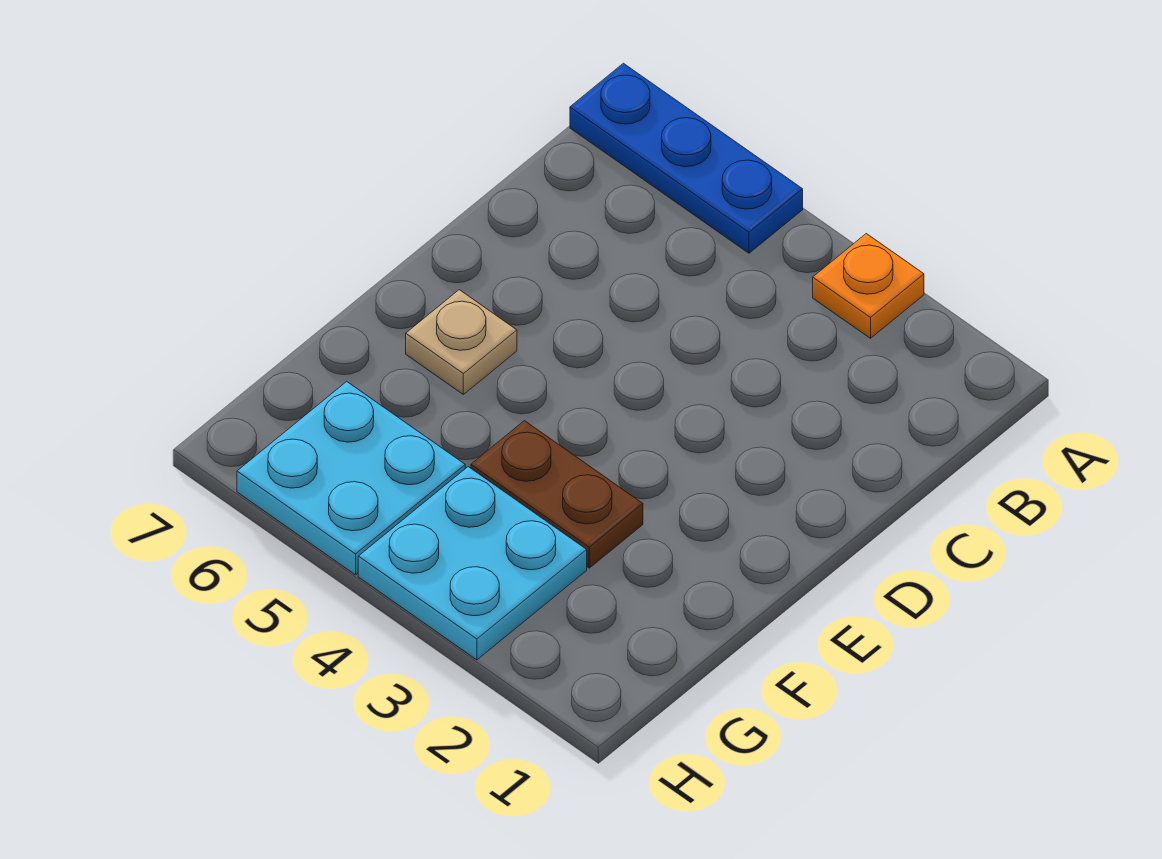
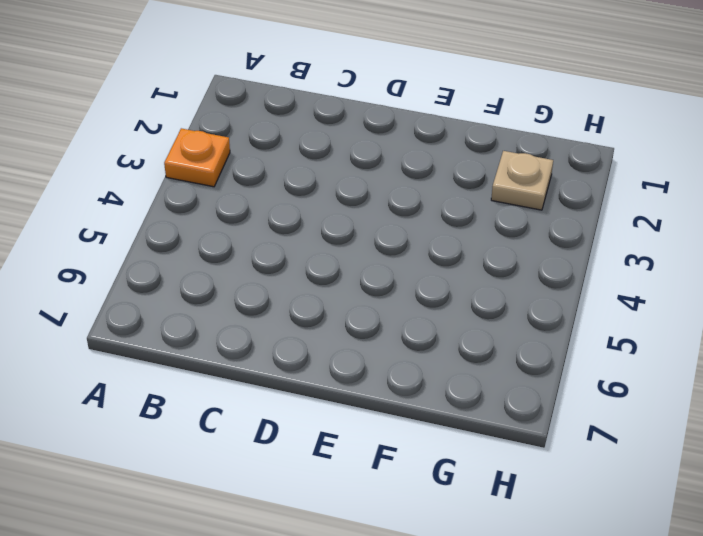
tan 1x1 plate [491,151,553,210] -> tan 1x1 plate moved to [406,290,517,394]
none -> blue 1x3 plate [570,63,803,253]
none -> brown 1x2 plate [471,421,643,568]

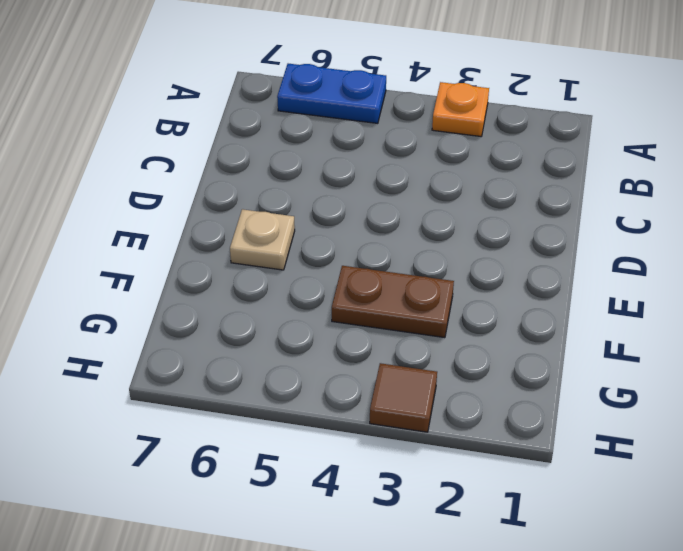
blue 1x2 plate [277,64,386,123] -> blue 1x3 plate [570,63,803,253]
brown 1x1 tile [370,363,437,432] -> cyan 2x2 plate [358,467,587,660]
none -> cyan 2x2 plate [237,382,465,575]

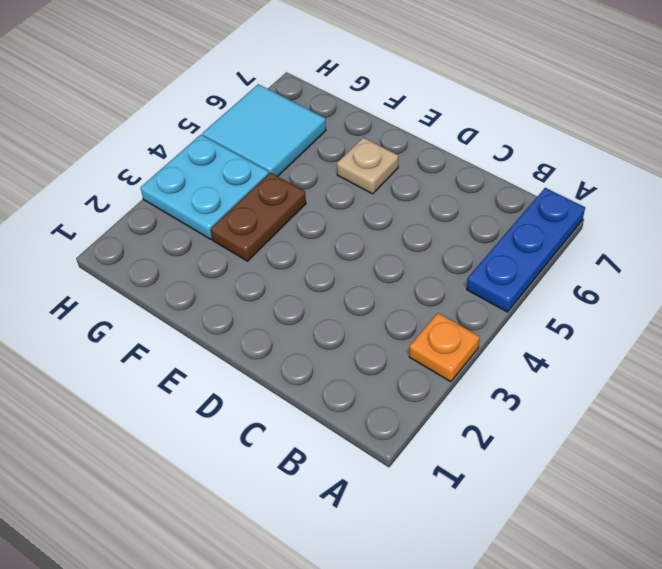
cyan 2x2 tile [202,84,326,176] -> cyan 2x2 plate [237,382,465,575]

